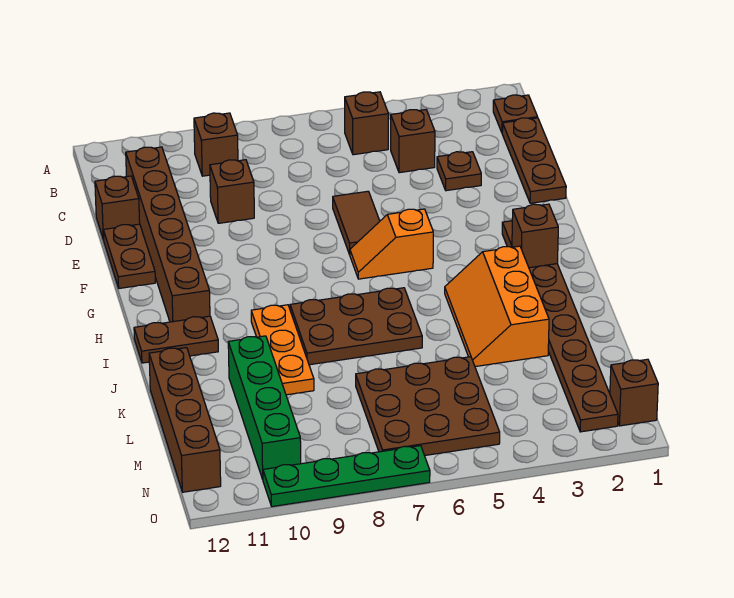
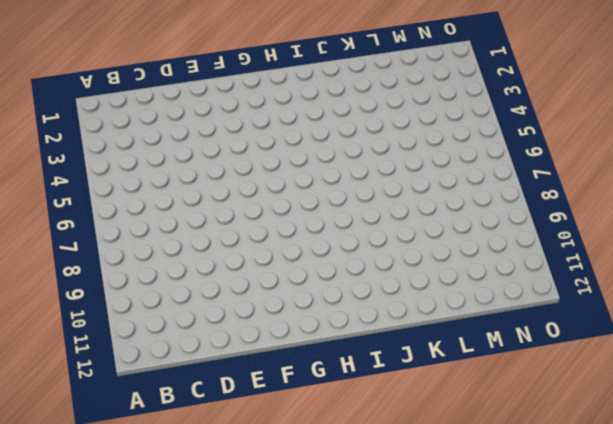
none -> brown 1x1 plate [493,95,538,132]
none -> brown 1x1 brick [345,92,389,155]
none -> brown 1x1 brick [194,113,238,176]

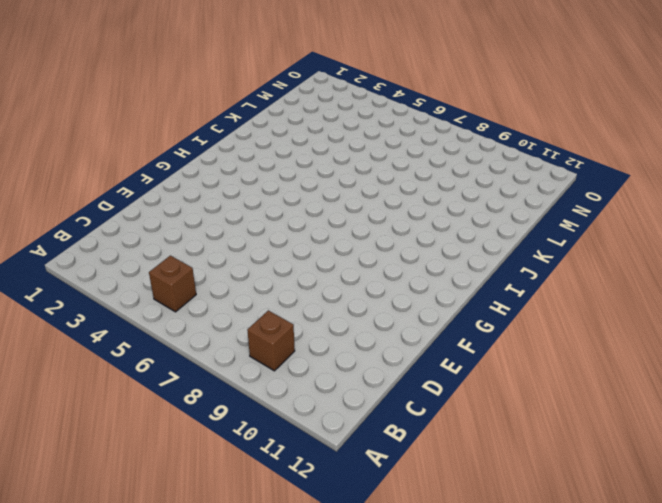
none -> brown 1x1 plate [493,95,538,132]
none -> brown 1x3 plate [502,118,566,203]
none -> brown 1x1 brick [391,110,435,173]

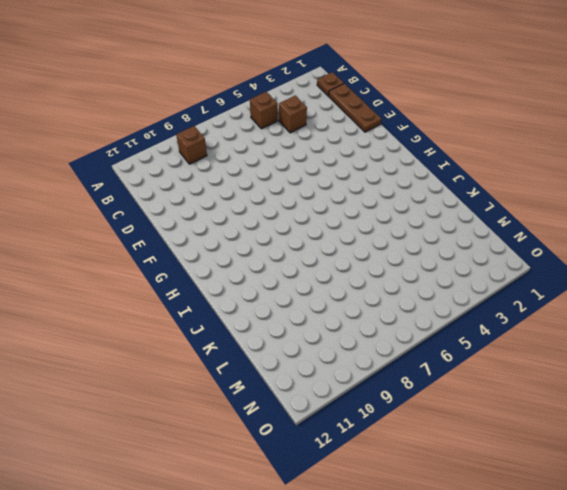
none -> brown 1x6 brick [126,147,210,322]
none -> brown 1x1 plate [437,152,481,191]
none -> brown 1x1 brick [210,160,254,223]

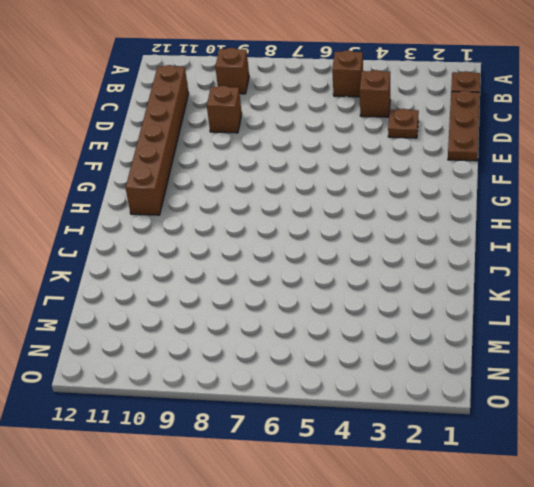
none -> brown 1x1 brick [95,176,140,240]
none -> brown 1x2 tile [333,191,380,255]
none -> brown 1x2 plate [103,224,155,288]

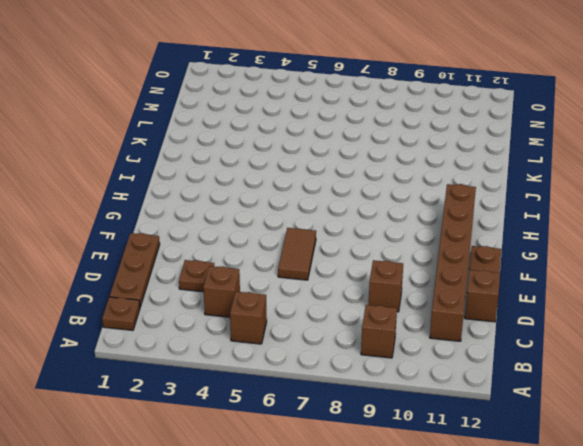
none -> brown 1x8 plate [502,221,618,432]
none -> orange 1x2 slope [350,209,433,279]
none -> orange 2x3 slope [445,246,549,367]

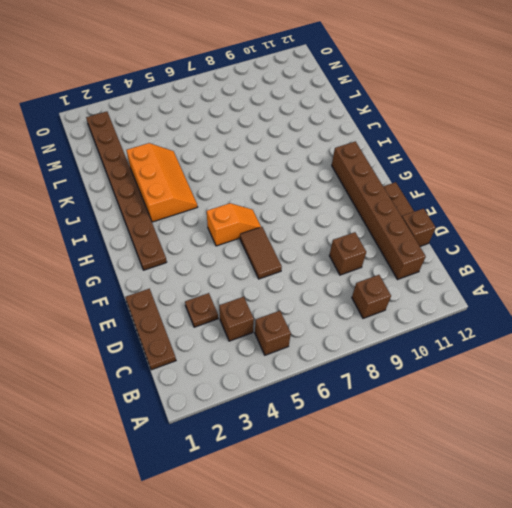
none -> brown 1x1 plate [493,95,538,132]
none -> brown 2x3 plate [290,288,422,365]
none -> orange 1x3 plate [251,305,314,395]

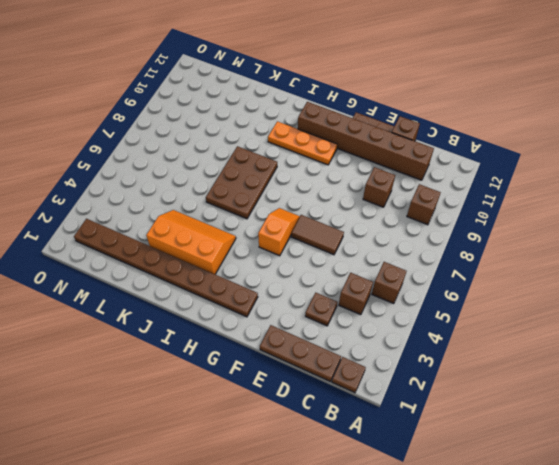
orange 1x3 plate [268,121,337,165] -> orange 1x3 plate moved to [251,305,314,395]
none -> brown 1x2 plate [134,316,218,363]
none -> green 1x4 brick [228,336,301,479]
none -> brown 1x4 brick [149,348,221,492]

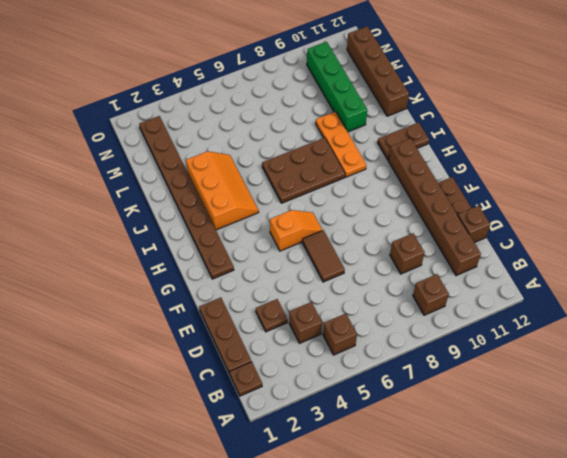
none -> brown 3x3 plate [356,357,500,456]
none -> brown 1x1 brick [610,359,658,426]
none -> green 1x4 plate [263,446,430,507]

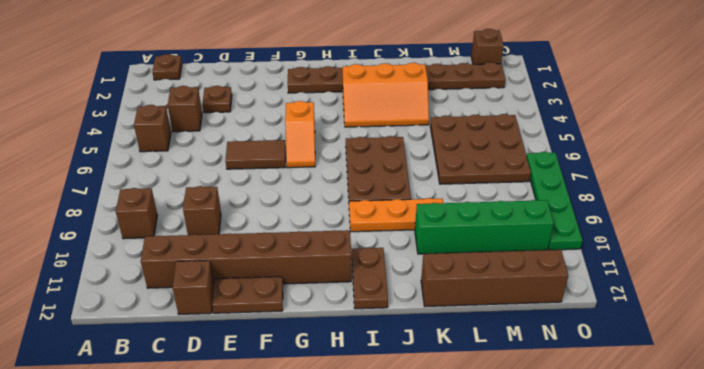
none -> brown 1x3 plate [502,118,566,203]
none -> brown 1x1 brick [512,204,558,268]

